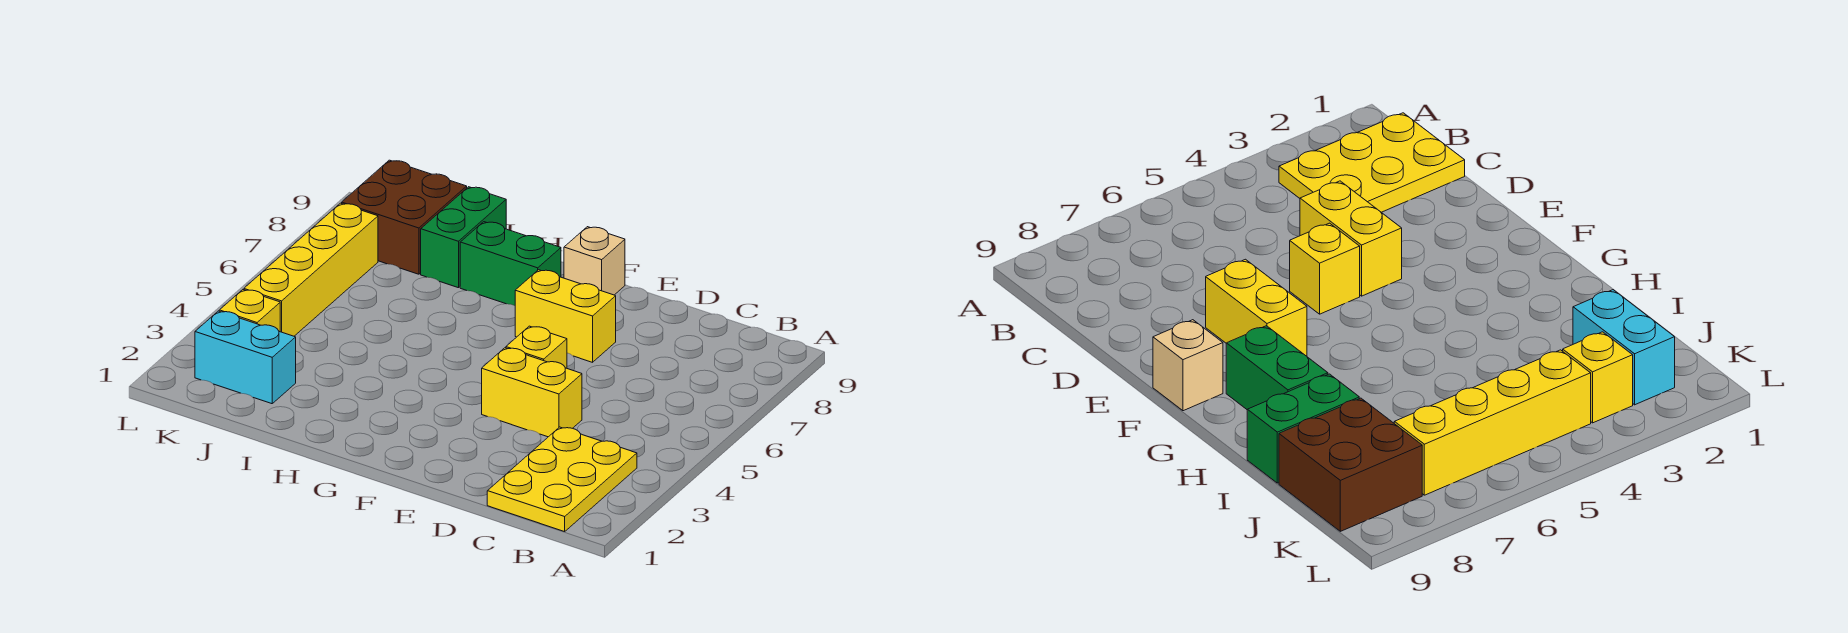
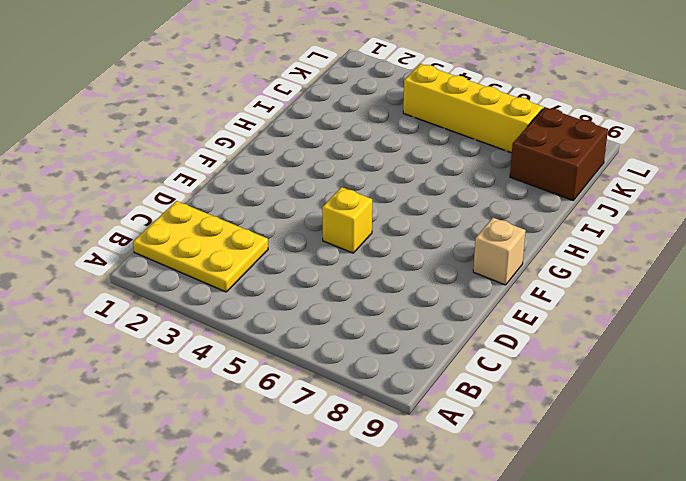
none -> yellow 1x2 brick [482,348,582,437]
none -> yellow 1x2 brick [515,270,616,362]

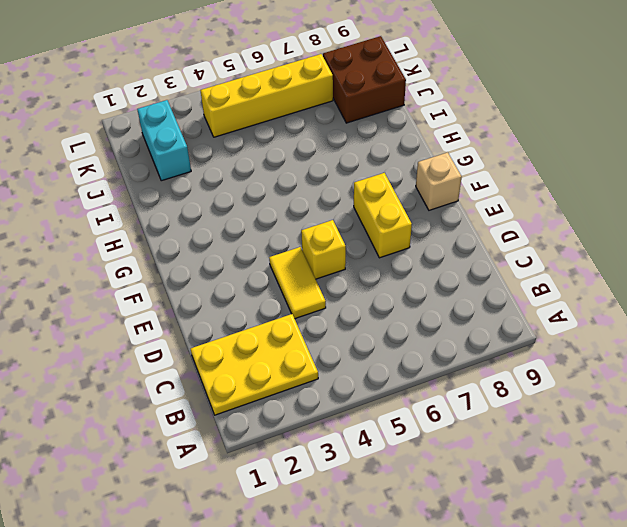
yellow 1x2 tile [269,247,326,319] -> yellow 1x2 brick [482,348,582,437]
none -> green 1x2 brick [460,222,561,306]
none -> green 1x2 brick [421,187,506,288]

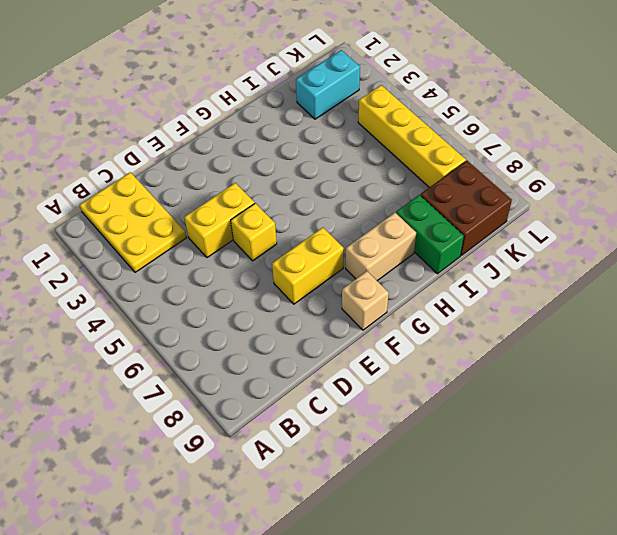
tan 1x2 brick [346,213,416,281] -> green 1x2 brick [460,222,561,306]
none -> yellow 1x1 brick [219,290,280,332]

